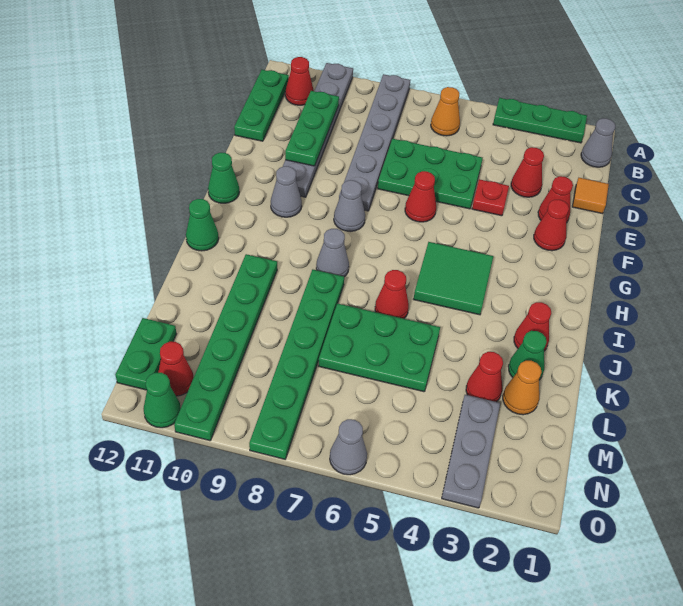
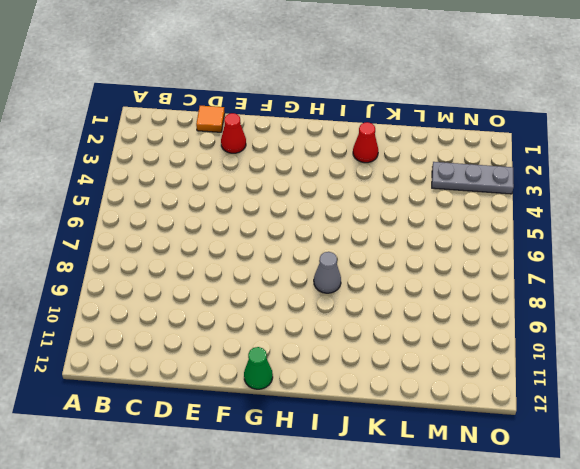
none -> green 1x3 plate [493,98,587,143]
none -> grey 1x6 plate [339,74,410,211]
none -> grey 1x6 plate [283,63,353,197]
none -> grey 1x1 cone [581,118,616,167]

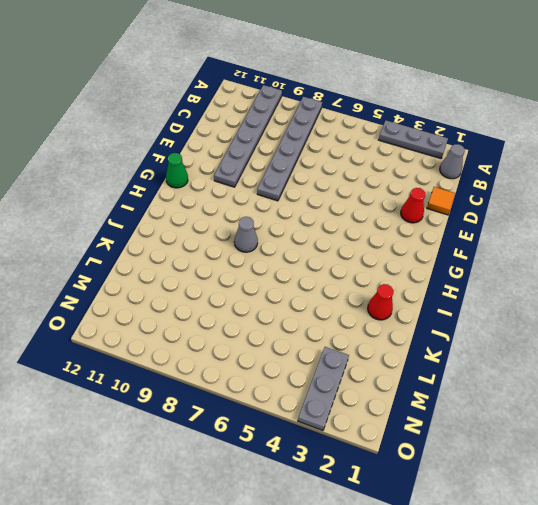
grey 1x3 plate [379,120,448,158] -> green 1x3 plate [493,98,587,143]
none -> orange 1x1 cone [431,87,460,136]
none -> red 1x1 cone [285,57,314,105]
none -> green 1x3 plate [234,70,289,141]
none -> red 1x1 cone [511,147,544,197]

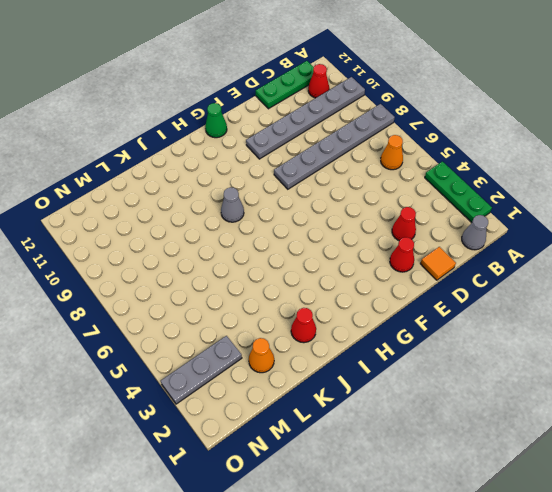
none -> green 2x3 plate [378,139,483,209]
none -> red 1x1 plate [472,179,509,216]
none -> red 1x1 cone [534,200,569,251]
none -> red 1x1 cone [405,171,436,222]

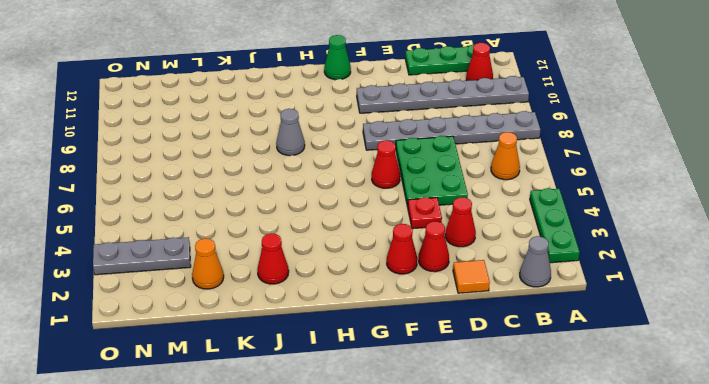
none -> grey 1x1 cone [334,180,365,232]
none -> grey 1x1 cone [271,166,302,217]
none -> green 2x2 tile [414,242,493,315]
none -> green 1x1 cone [186,199,219,251]

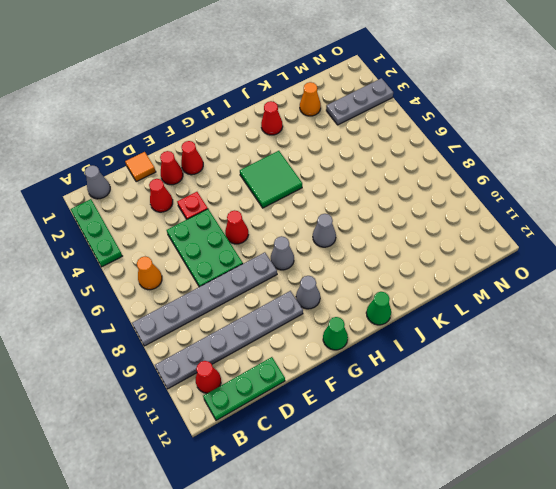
none -> red 1x1 cone [375,270,409,319]
none -> green 1x6 plate [249,269,344,459]
none -> green 1x6 plate [174,254,277,441]
none -> green 1x1 cone [508,331,547,380]

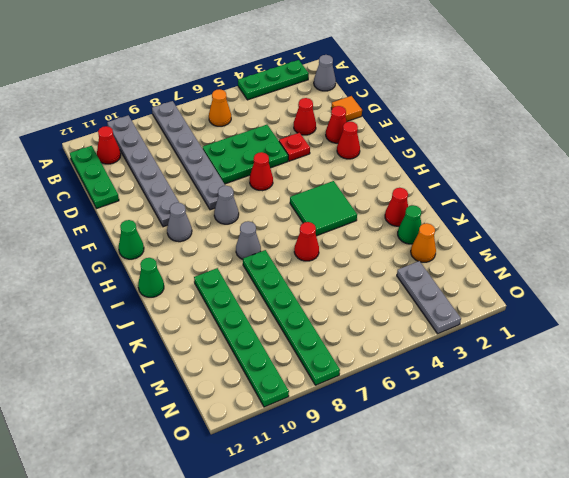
none -> green 2x3 plate [319,303,440,392]
none -> red 1x1 cone [466,352,503,402]
none -> green 1x2 plate [115,318,176,390]
none -> red 1x1 cone [158,342,194,396]

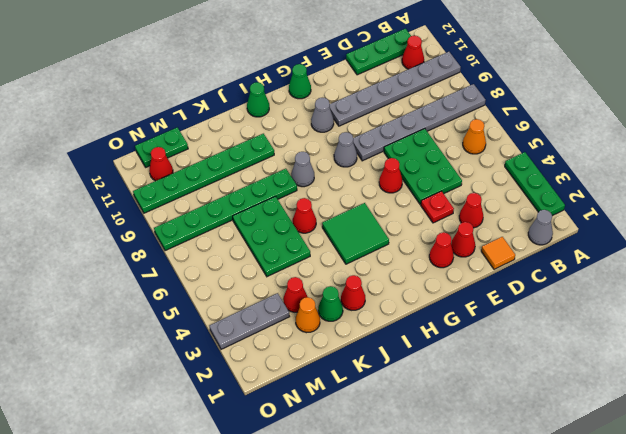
none -> grey 1x1 cone [330,419,367,475]
none -> green 1x1 cone [144,373,181,428]
none -> green 1x3 plate [285,91,339,166]

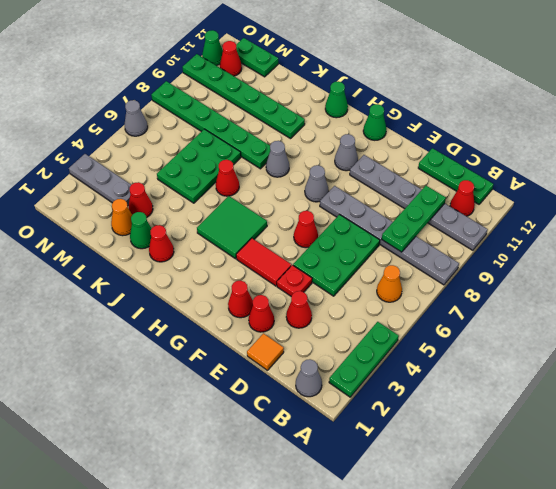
green 1x3 plate [382,186,446,252] -> green 1x3 plate turned to [285,91,339,166]
red 1x2 tile [236,238,291,286] -> none

